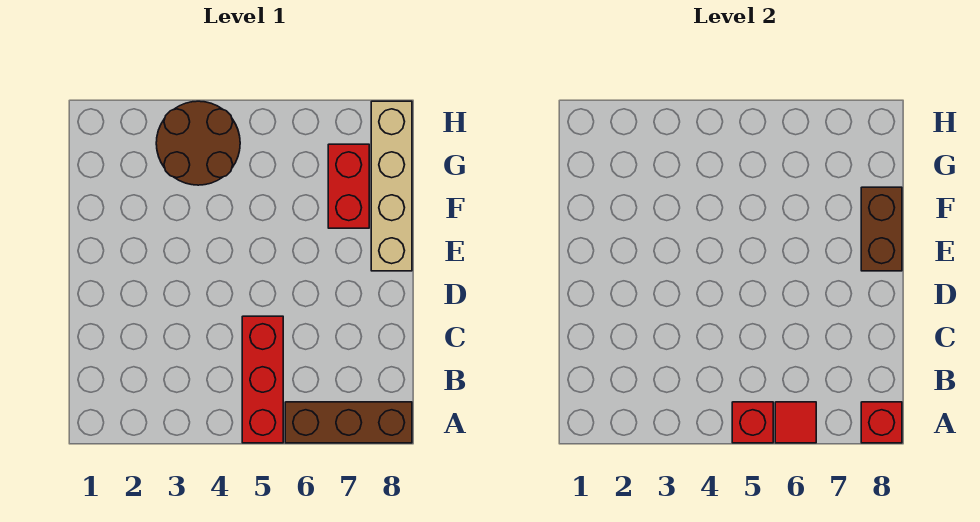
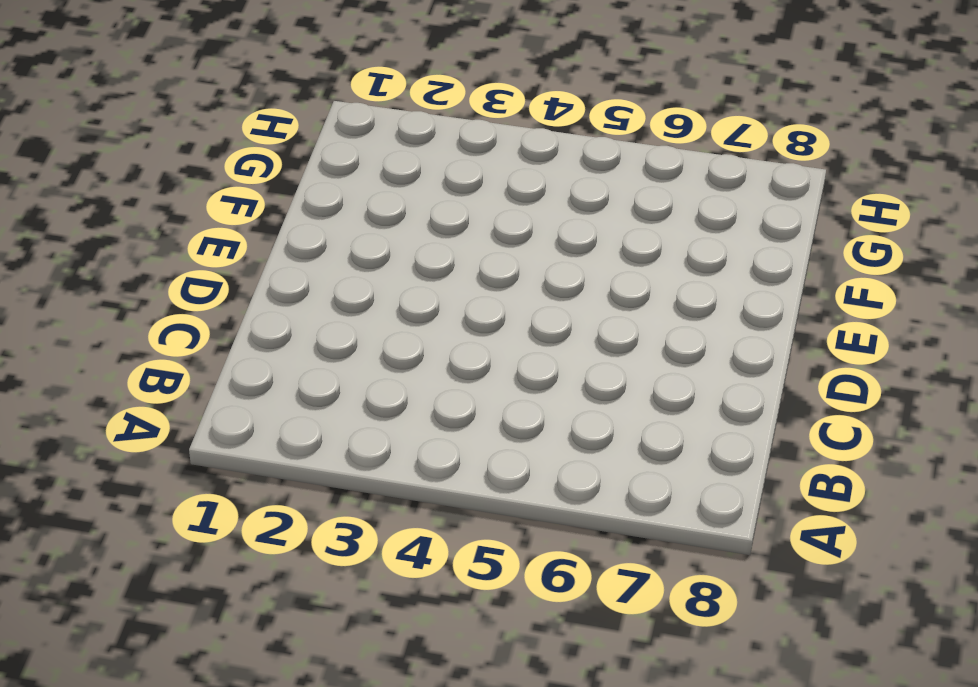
none -> red 1x3 brick [242,316,283,443]
none -> brown 1x3 brick [285,402,412,443]

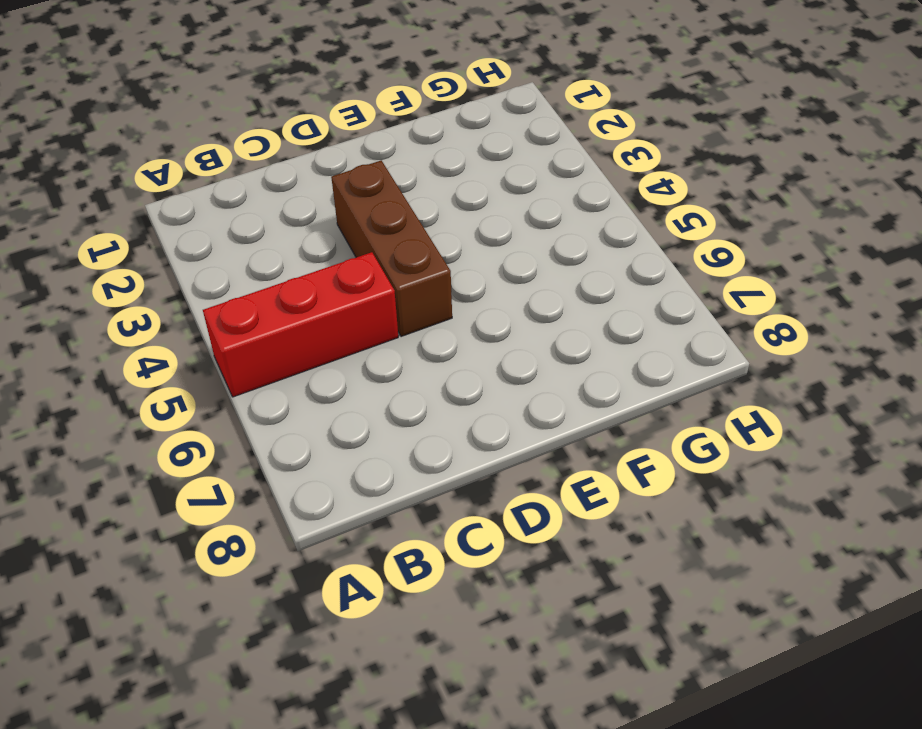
brown 1x3 brick [331,160,452,337] -> brown 1x3 brick moved to [285,402,412,443]
none -> tan 1x4 brick [371,101,412,271]
none -> red 1x2 brick [328,144,369,228]

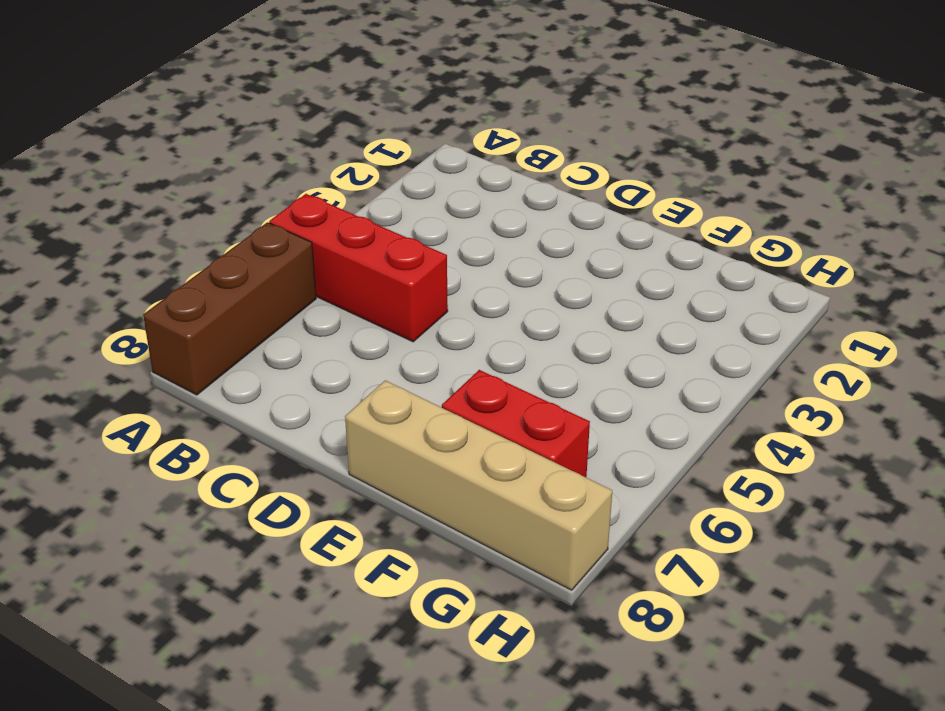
none -> brown 2x2 round brick [156,101,240,185]
none -> red 1x1 brick [732,402,773,443]

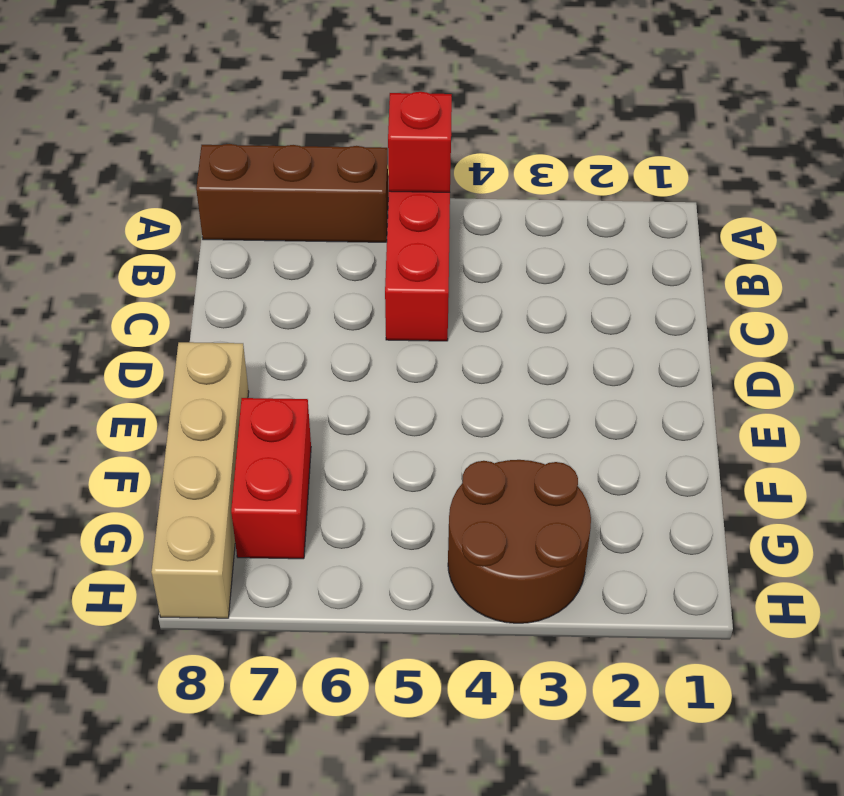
none -> red 1x1 tile [775,402,816,443]
none -> red 1x1 brick [861,402,902,443]

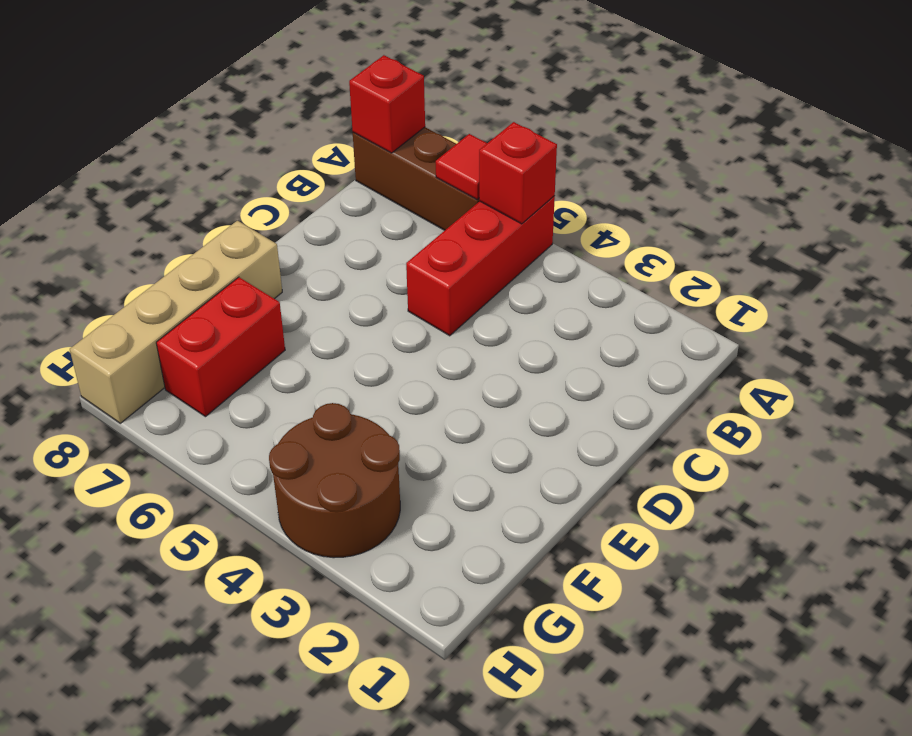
none -> brown 1x2 brick [861,187,902,271]

